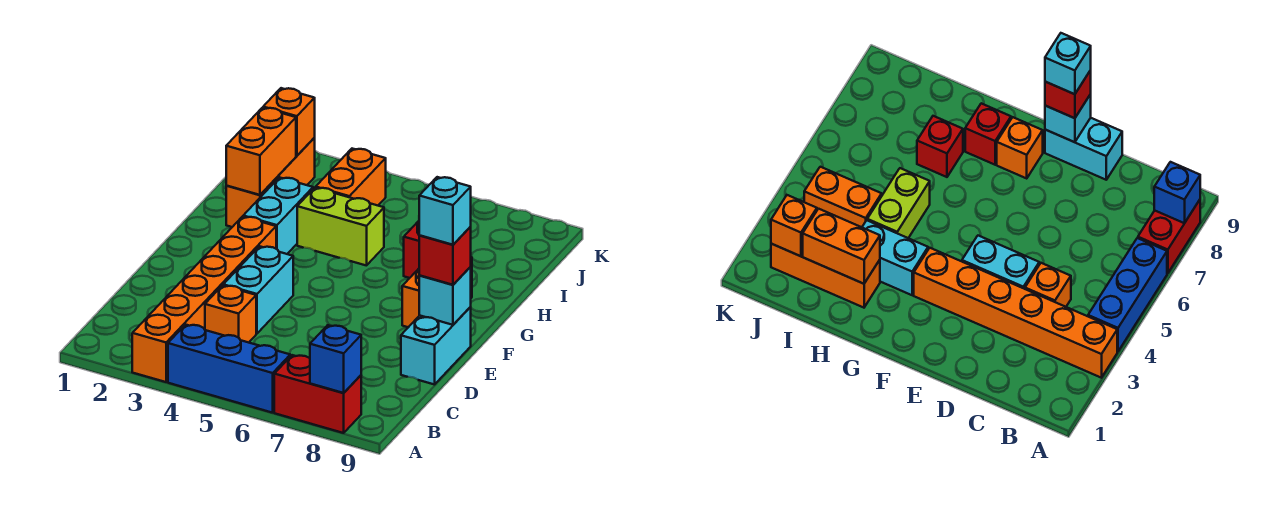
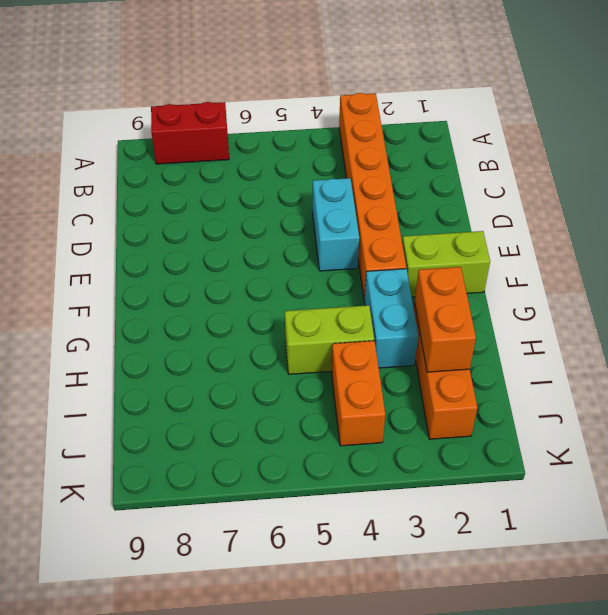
lime 1x2 brick [402,231,490,297] -> none
none -> blue 1x3 brick [168,325,290,413]
none -> orange 1x1 brick [205,285,256,343]
none -> cyan 1x2 brick [401,307,471,385]

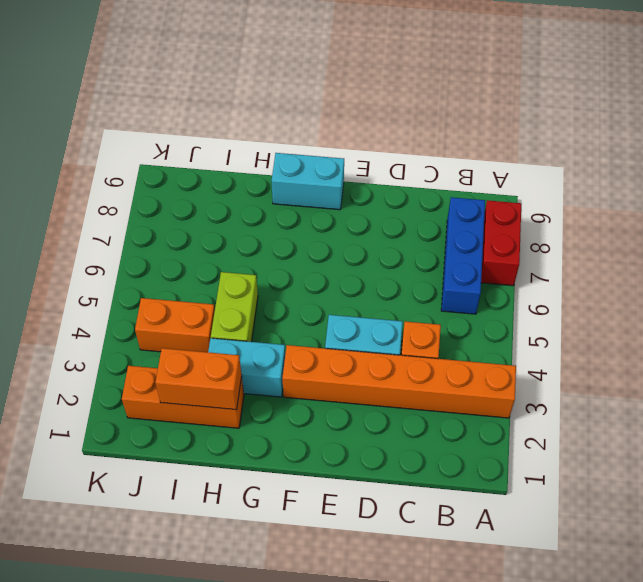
blue 1x3 brick [441,197,485,314] -> blue 1x3 brick moved to [168,325,290,413]
cyan 1x2 brick [272,153,344,210] -> cyan 1x2 brick moved to [401,307,471,385]
none -> orange 1x1 brick [402,269,420,327]
none -> red 1x1 brick [965,103,1011,165]
none -> red 1x1 brick [404,221,419,278]

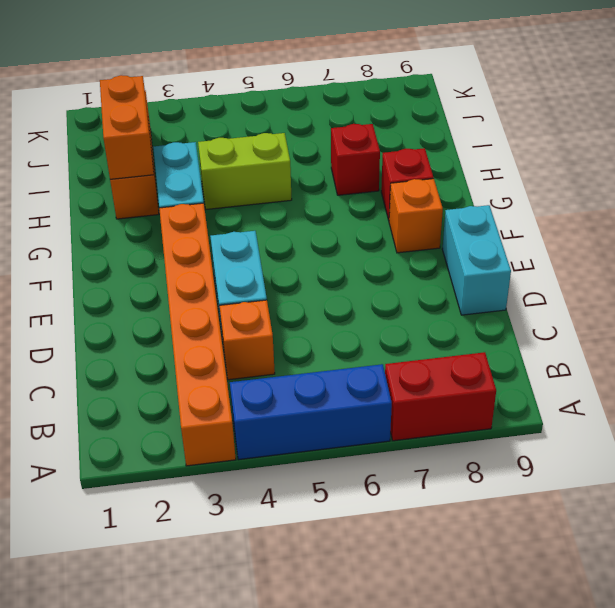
none -> orange 1x2 brick [316,149,386,205]
none -> blue 1x1 brick [310,325,361,393]
none -> cyan 1x1 brick [419,267,471,325]

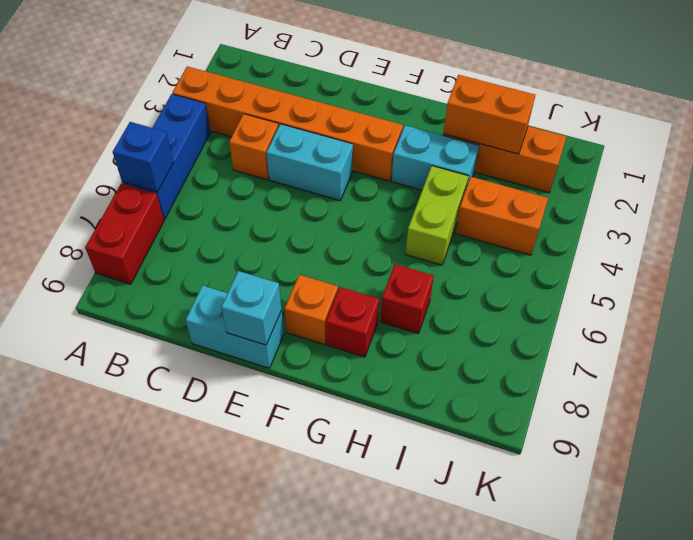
blue 1x1 brick [113,122,173,192] -> blue 1x1 brick moved to [310,325,361,393]
none -> orange 1x1 brick [263,88,315,156]
none -> red 1x1 brick [419,227,471,285]
none -> cyan 1x1 brick [419,177,471,245]

